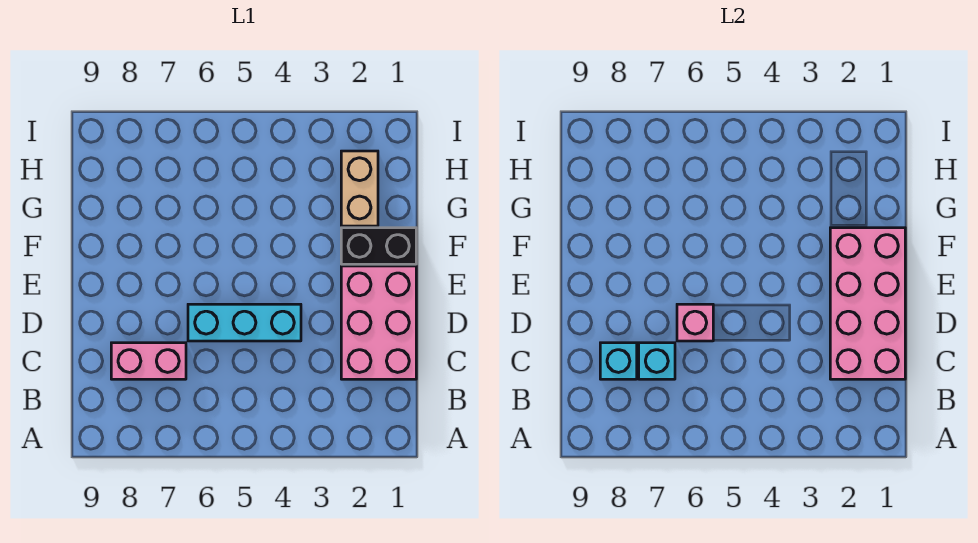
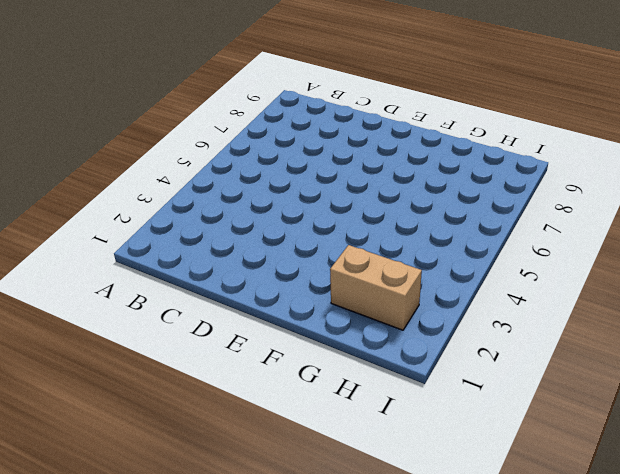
none -> pink 2x3 brick [341,266,416,379]
none -> pink 1x2 brick [111,343,186,379]

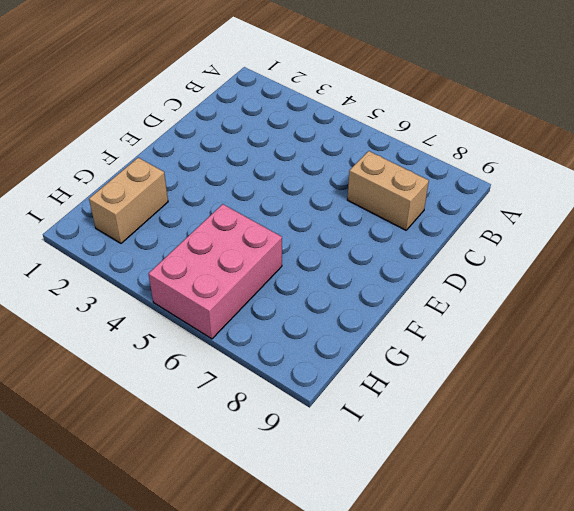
tan 1x2 brick [347,151,429,230] -> pink 1x2 brick [111,343,186,379]
pink 2x3 brick [149,204,282,339] -> pink 2x3 brick moved to [341,266,416,379]
none -> cyan 1x3 brick [188,304,301,341]
none -> black 1x2 brick [341,228,416,264]

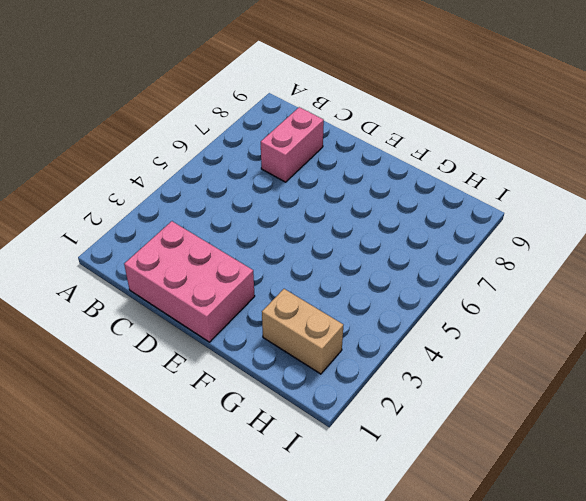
none -> cyan 1x3 brick [188,304,301,341]
none -> black 1x2 brick [341,228,416,264]

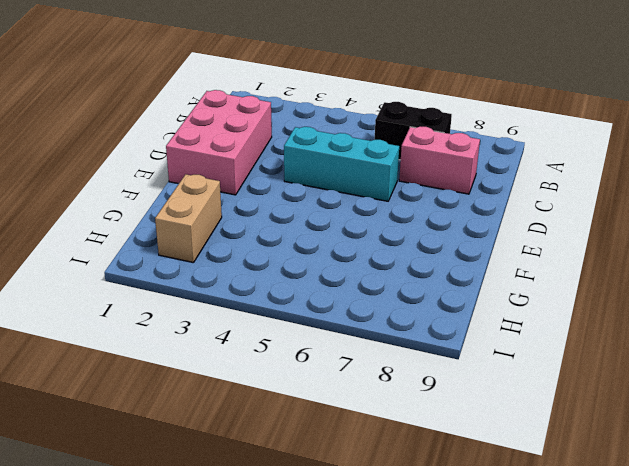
black 1x2 brick [375,102,452,160] -> black 1x2 brick moved to [341,228,416,264]
none -> pink 2x4 brick [830,228,905,379]
none -> cyan 1x1 brick [639,343,675,379]

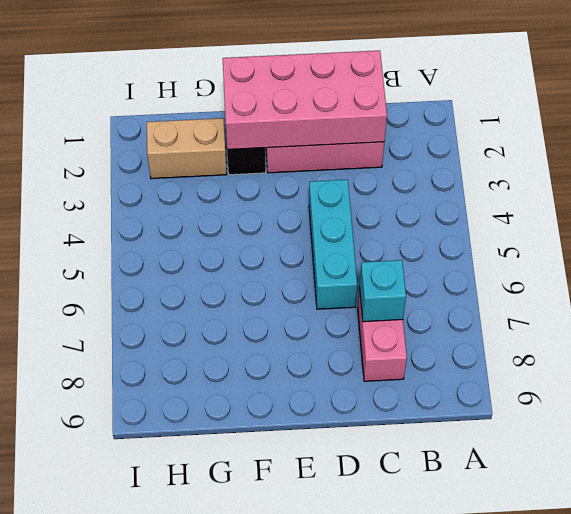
none -> cyan 1x1 brick [600,343,637,379]
none -> pink 1x1 brick [677,304,713,341]

